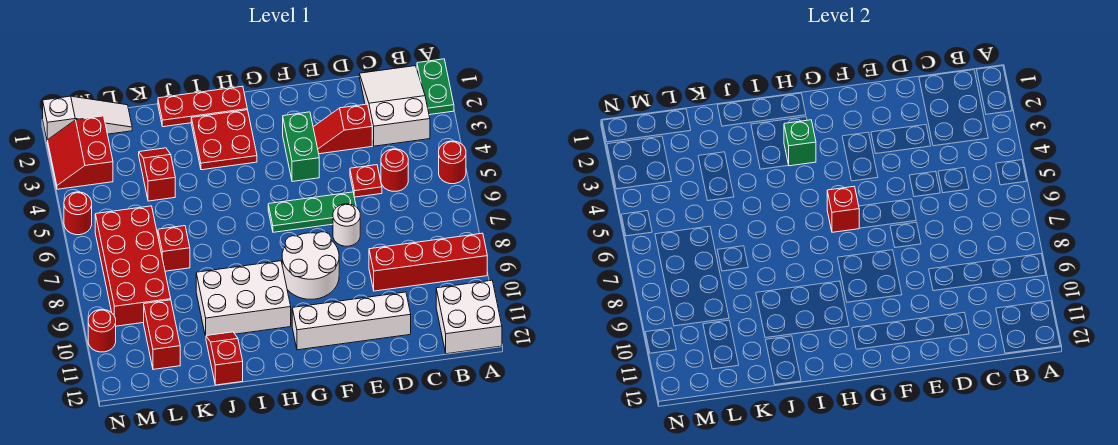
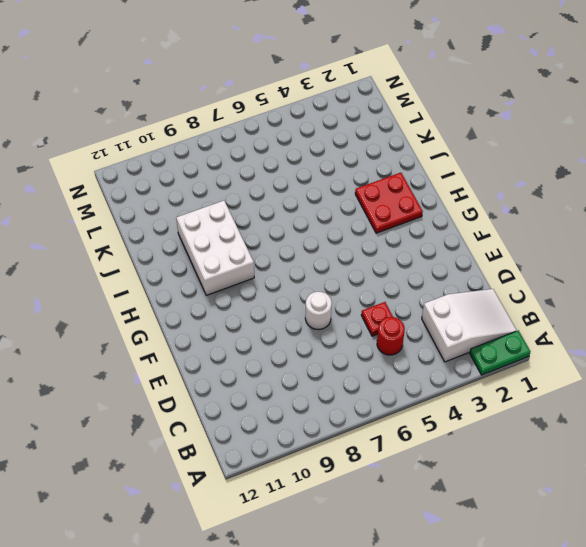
none -> red 1x1 round brick [439,141,466,184]
none -> red 1x4 brick [369,233,487,291]
none -> white 2x2 brick [436,280,502,354]

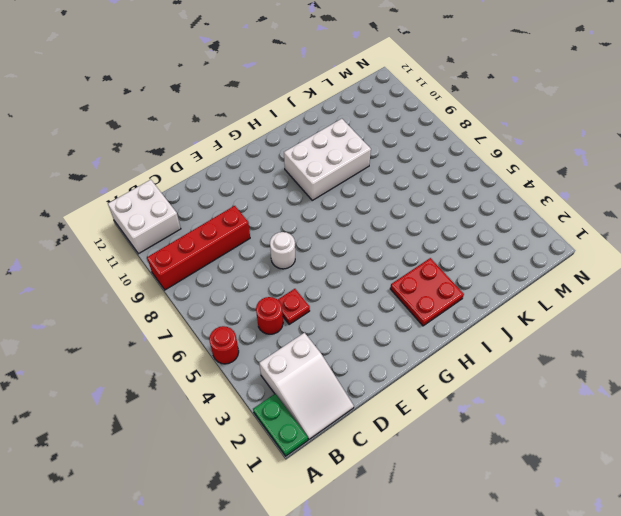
none -> red 1x2 slope [313,104,372,154]
none -> white 1x4 brick [292,292,411,350]
none -> green 1x3 plate [268,192,356,232]

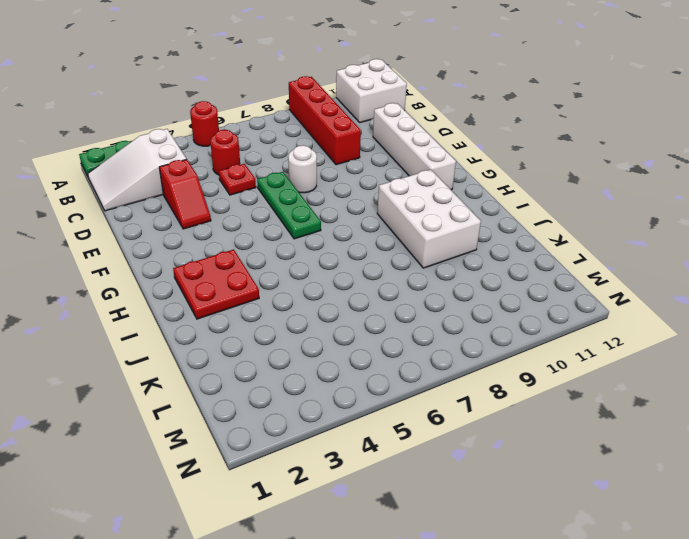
none -> green 1x2 brick [283,112,319,182]
none -> white 2x2 round brick [282,232,339,299]
none -> red 1x3 plate [158,86,247,127]

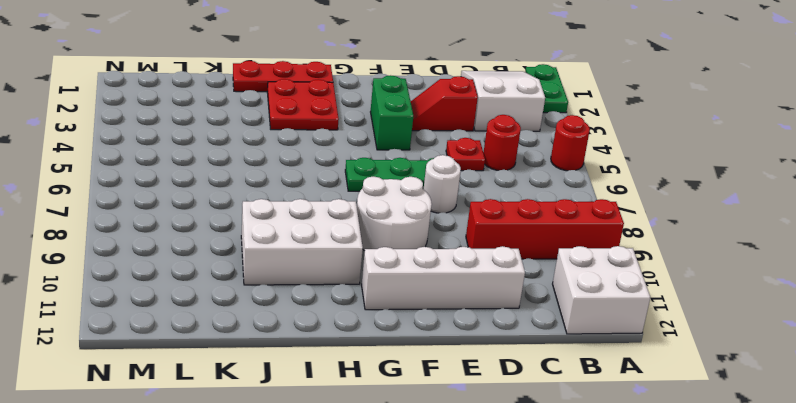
none -> red 1x2 slope [206,332,243,385]
none -> red 1x2 slope [139,148,175,201]
none -> red 1x1 brick [158,226,190,271]

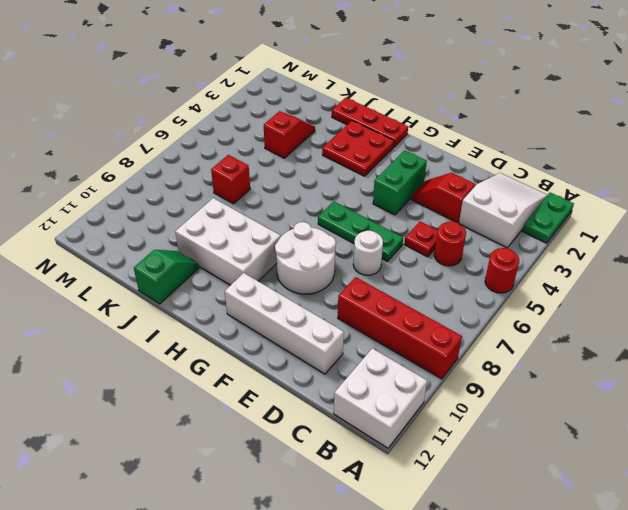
green 1x2 slope [134,250,199,304] -> red 1x2 slope [206,332,243,385]
none -> white 1x3 slope [43,96,132,140]
none -> red 2x4 brick [95,206,171,326]
none -> red 1x2 brick [144,300,180,369]

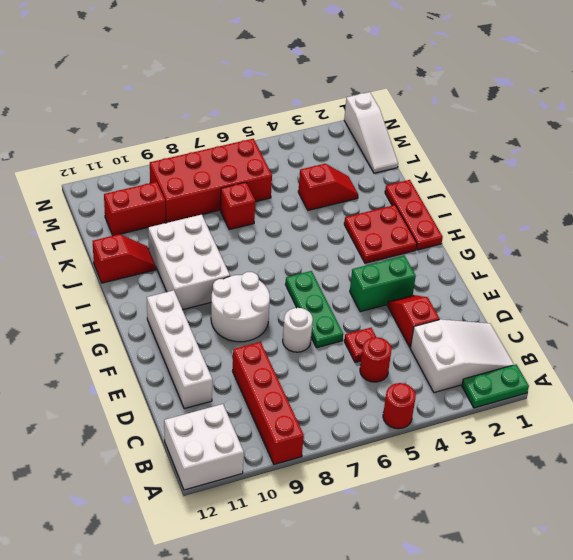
none -> red 2x2 slope [47,116,113,189]
none -> red 1x1 round brick [64,192,92,235]
none -> red 1x1 round brick [88,310,116,352]

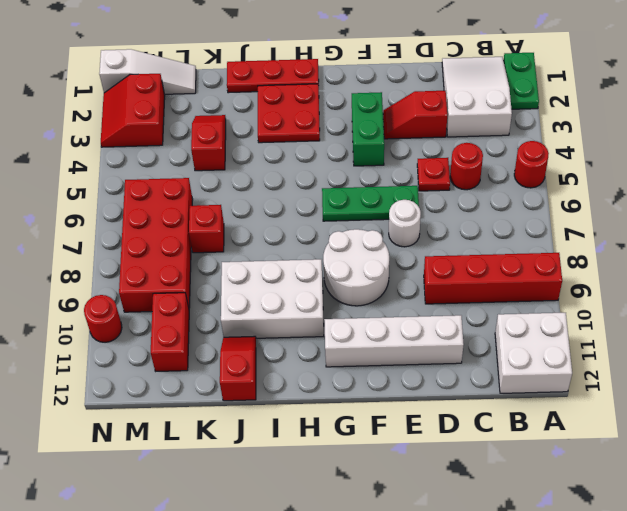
none -> red 1x1 round brick [64,192,92,235]
none -> red 1x1 brick [827,187,859,232]
none -> green 1x1 brick [784,120,816,166]

